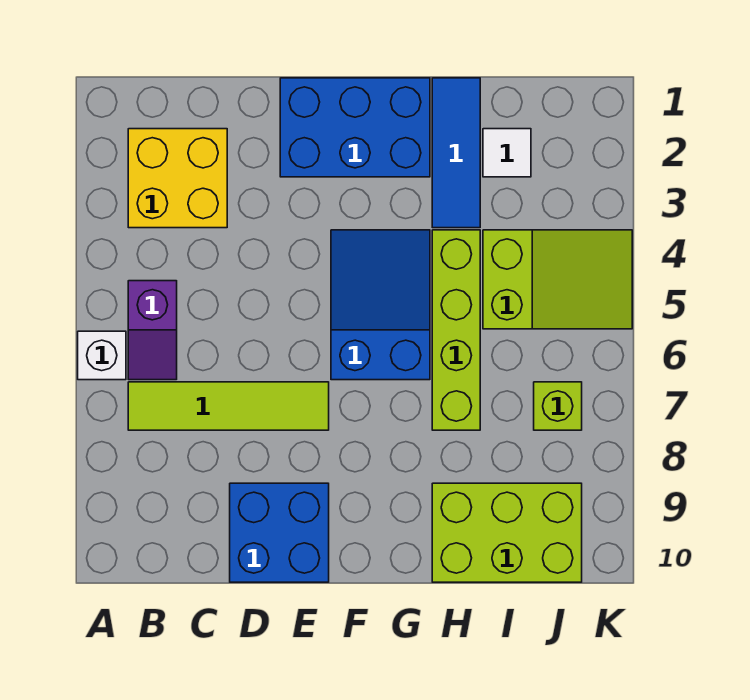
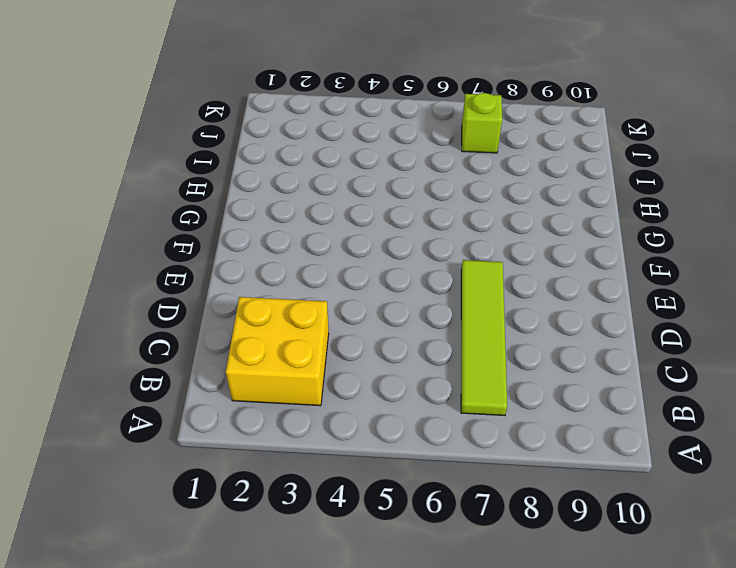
none -> white 1x1 brick [78,331,126,380]
none -> purple 1x2 slope [128,281,177,380]
none -> blue 2x2 brick [230,483,329,582]

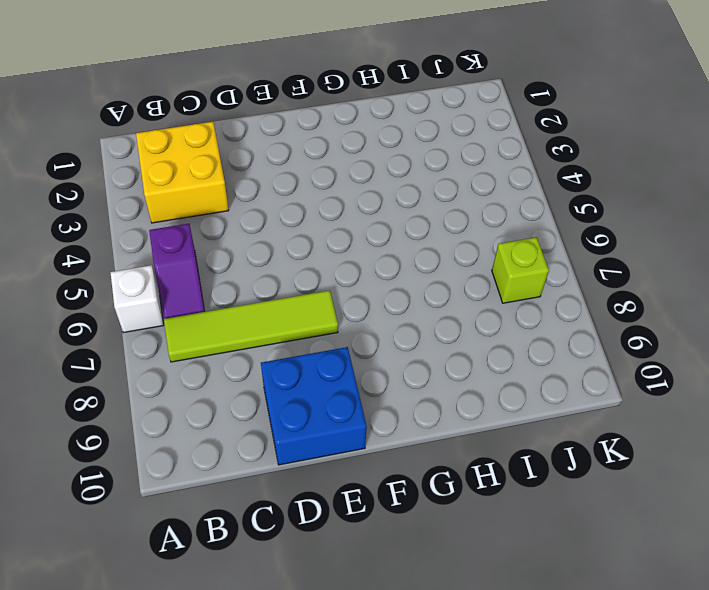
none -> blue 2x3 brick [280,78,430,177]
none -> blue 2x3 slope [331,230,430,380]
none -> blue 1x3 tile [432,78,480,228]

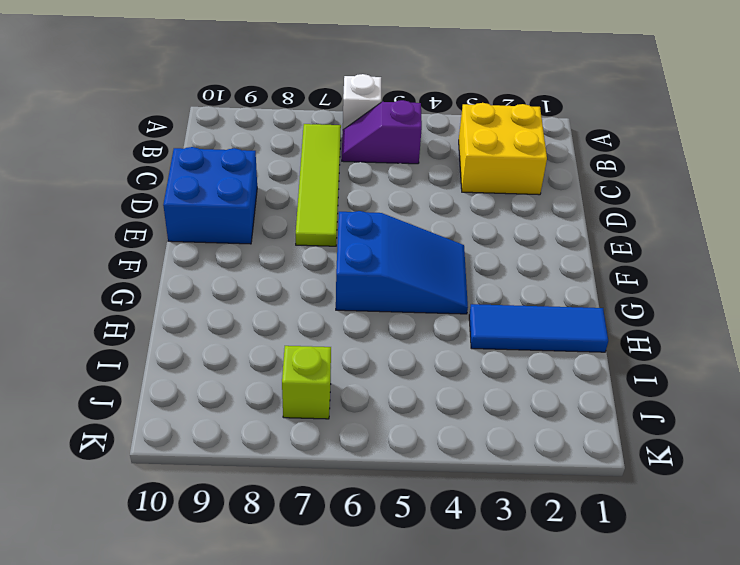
none -> blue 2x3 brick [280,78,430,177]
none -> lime 1x4 brick [432,230,480,430]
none -> lime 2x3 brick [432,483,582,582]

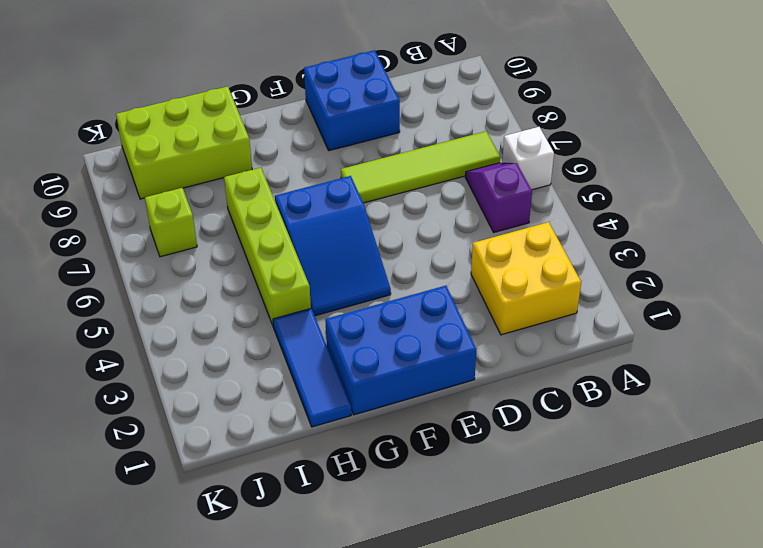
none -> white 1x1 tile [483,129,531,177]
none -> lime 2x3 slope [483,230,632,329]

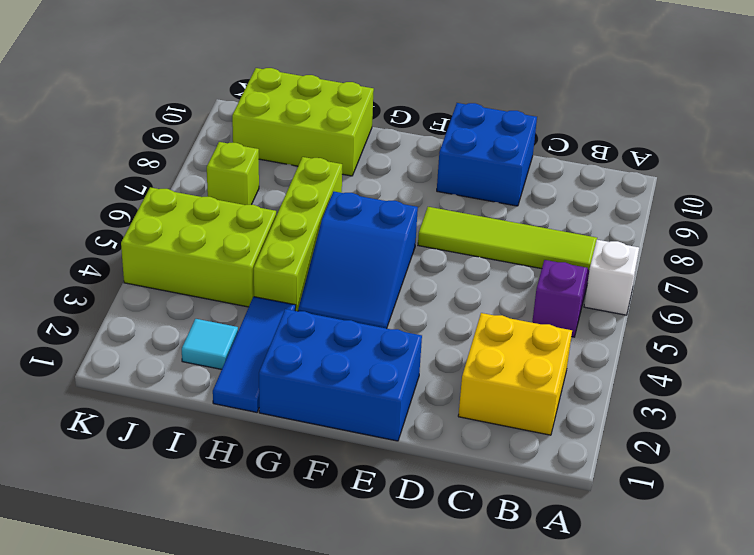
cyan 1x1 tile [182,319,238,369] -> white 1x1 tile [483,129,531,177]
lime 2x3 brick [121,187,276,307] -> lime 2x3 slope [483,230,632,329]

